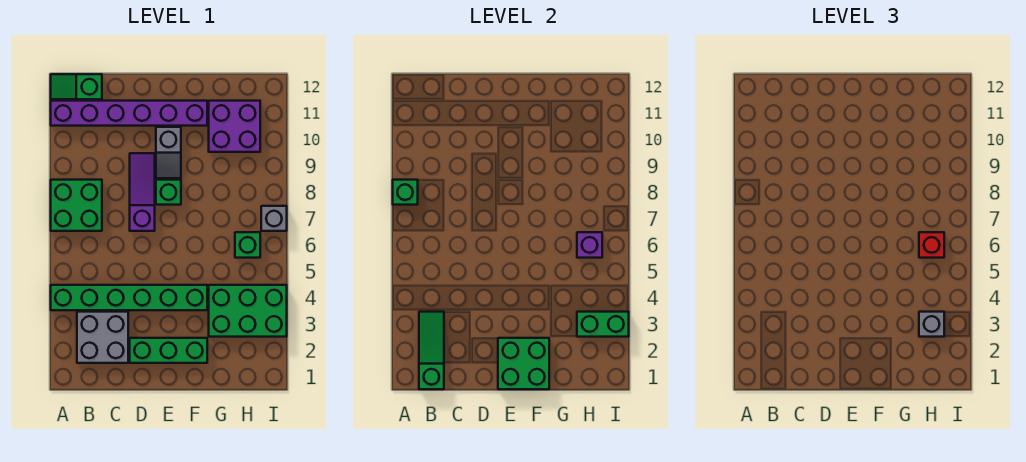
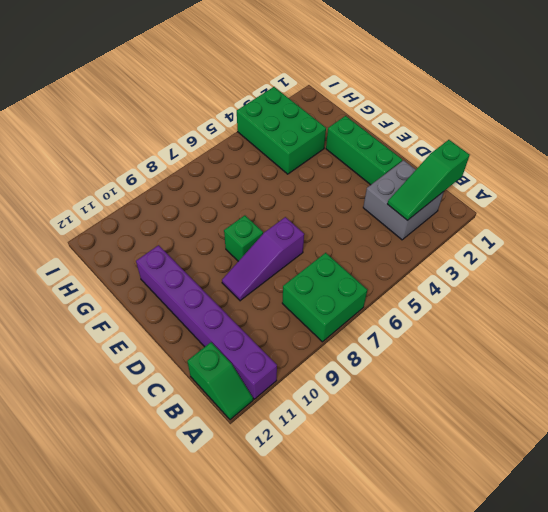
none -> green 1x6 brick [51,285,207,310]
none -> grey 1x2 slope [156,127,181,178]
none -> purple 2x2 brick [209,101,260,152]

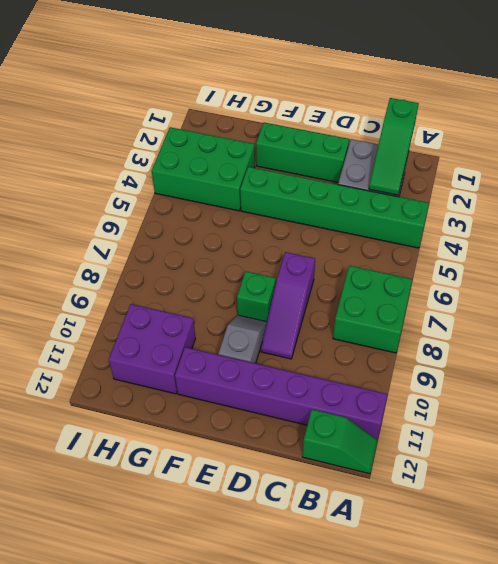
none -> green 1x1 brick [235,232,260,258]
none -> grey 1x1 brick [261,206,287,231]
none -> green 1x1 brick [393,180,418,205]

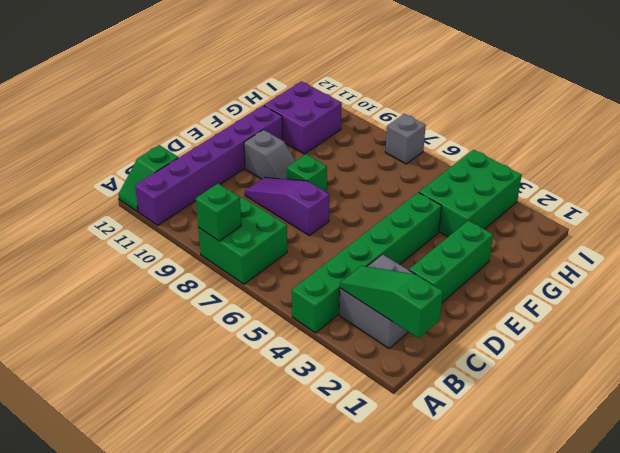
none -> green 1x1 brick [235,232,260,258]
none -> green 2x2 brick [498,338,549,389]
none -> green 1x2 brick [577,312,629,337]

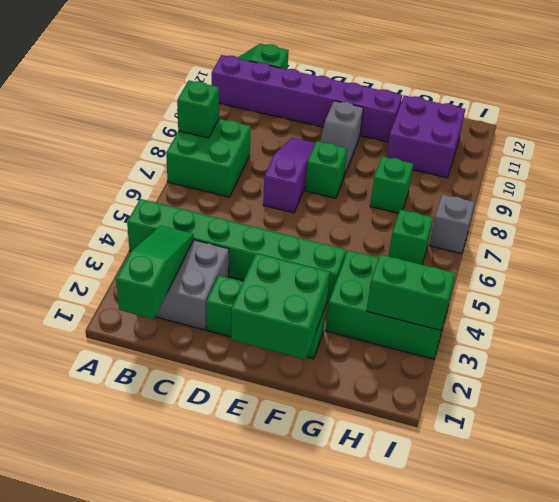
green 1x1 brick [370,156,413,213] -> none
none -> purple 1x1 brick [577,232,602,258]
none -> grey 1x1 brick [919,312,944,337]
none -> red 1x1 brick [919,232,944,258]

